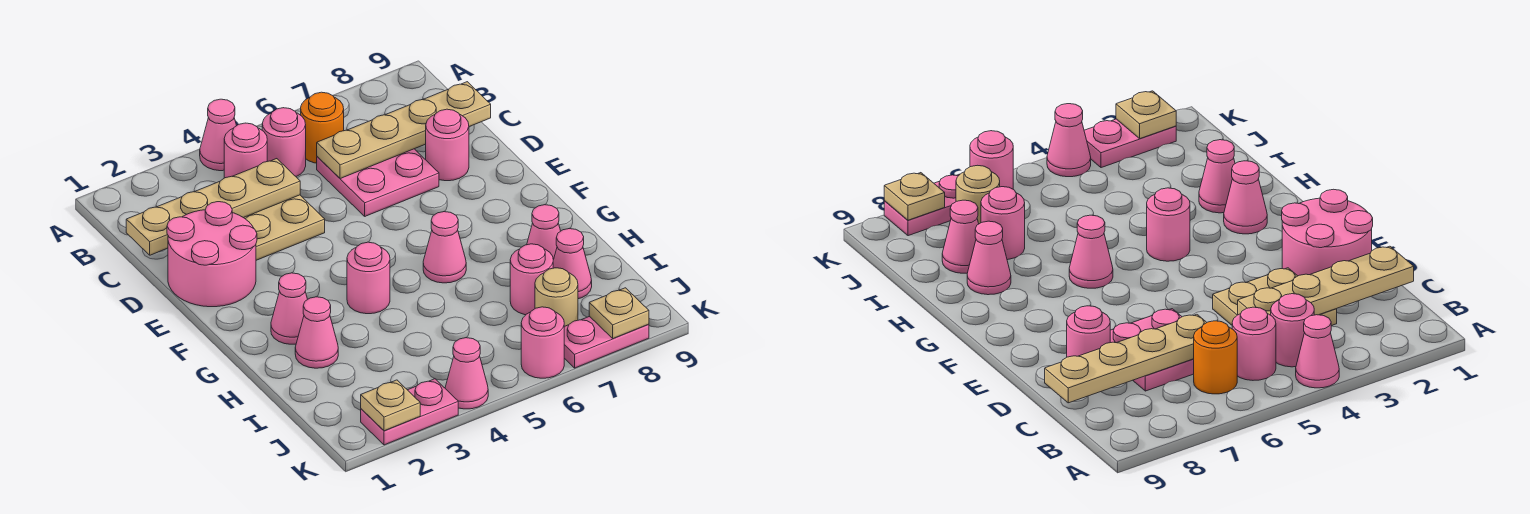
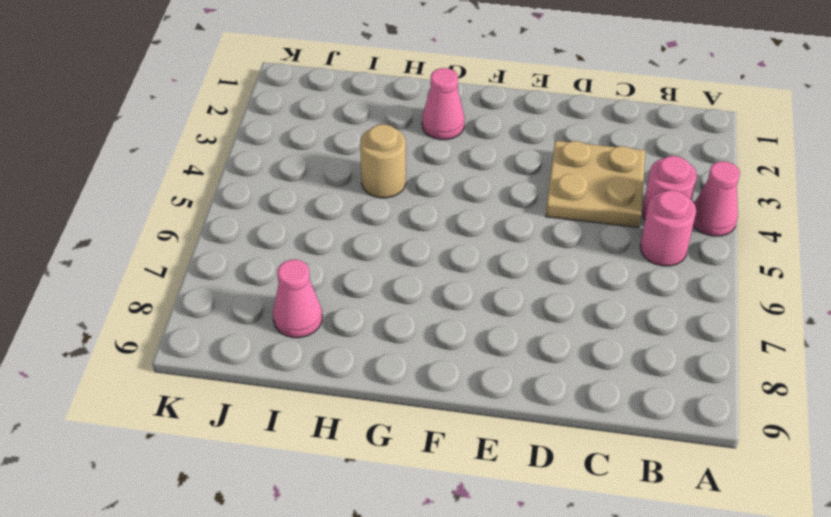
tan 1x1 round brick [360,124,406,198] -> tan 1x1 round brick moved to [535,268,578,326]
none -> orange 1x1 round brick [301,92,344,163]
none -> pink 2x2 plate [317,149,439,216]
none -> pink 2x2 round brick [167,202,257,307]

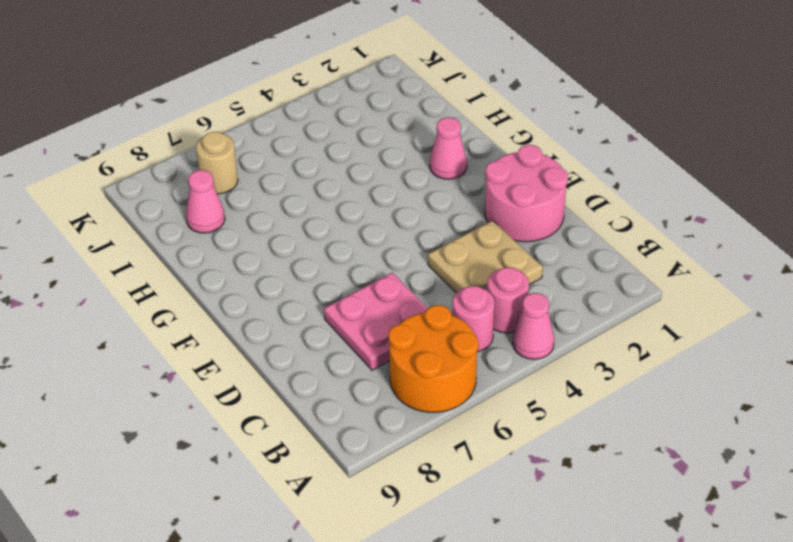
orange 2x2 round brick [388,305,478,412] -> orange 1x1 round brick [301,92,344,163]
none -> pink 1x1 round brick [426,109,469,181]
none -> pink 1x1 round brick [347,242,390,314]
none -> pink 1x1 cone [423,212,466,283]

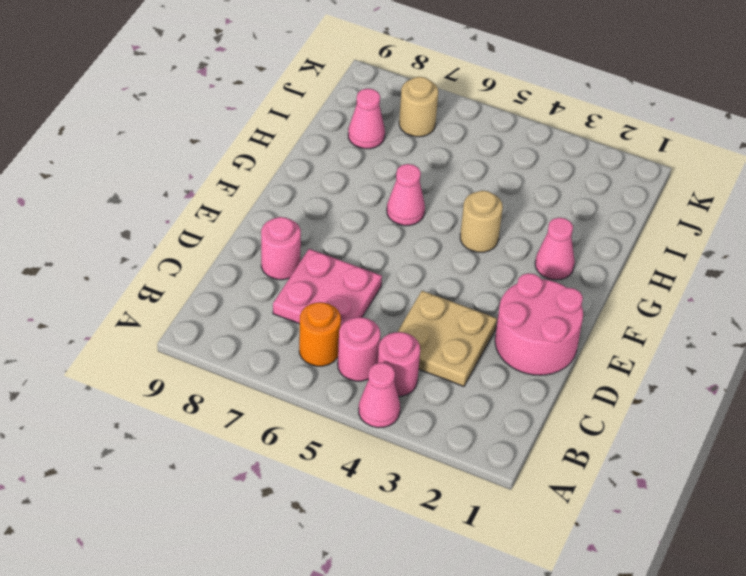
tan 1x1 round brick [460,190,503,252] -> pink 1x1 round brick [347,242,390,314]
none -> pink 1x1 cone [295,297,338,368]
none -> pink 1x1 cone [527,205,560,260]
none -> pink 1x1 round brick [510,244,553,315]

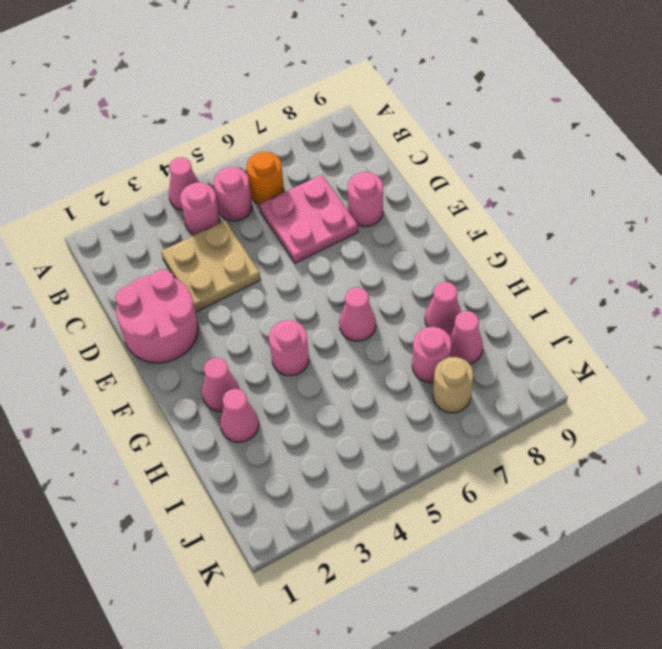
none -> pink 1x2 plate [361,379,458,445]
none -> pink 1x1 cone [445,338,488,409]
none -> pink 1x1 round brick [521,307,564,378]

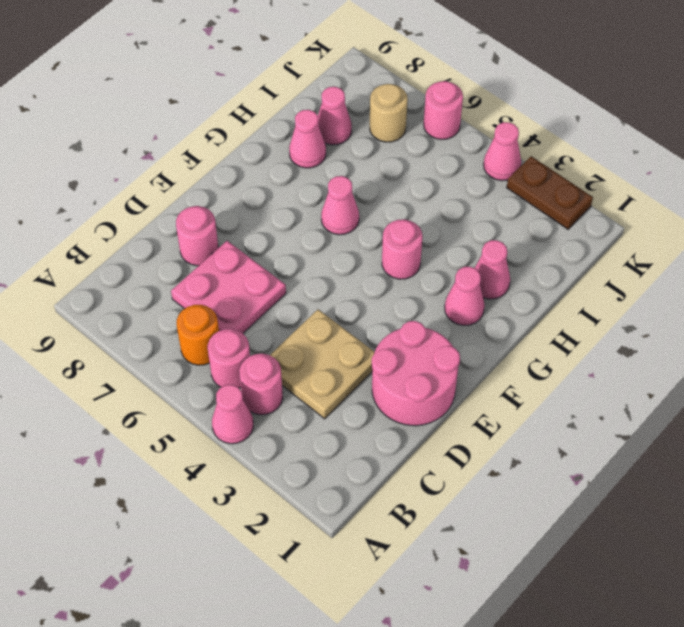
brown 1x2 plate [507,156,593,229] -> pink 1x2 plate [361,379,458,445]
none -> pink 1x1 round brick [510,244,553,315]
none -> pink 1x2 plate [564,316,649,368]
none -> tan 1x4 plate [126,159,300,255]

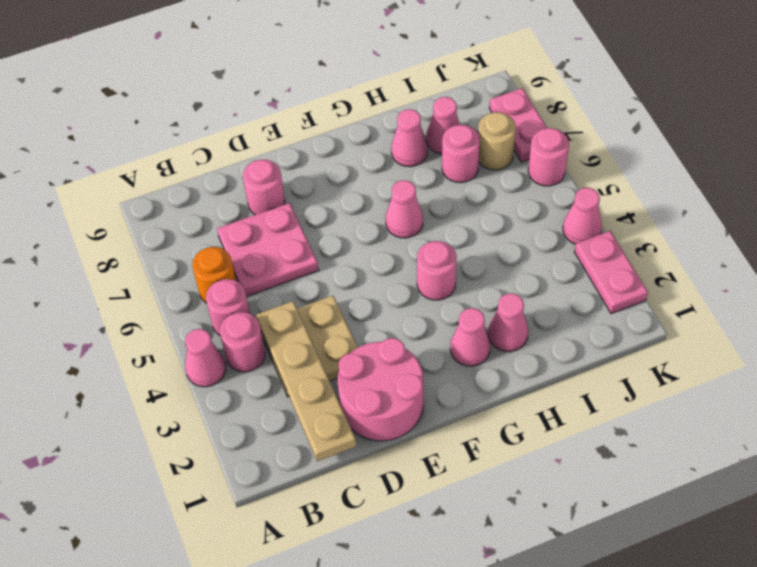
none -> tan 1x4 plate [317,82,491,179]
none -> tan 1x1 plate [361,380,420,431]
none -> tan 1x1 plate [589,288,649,338]

